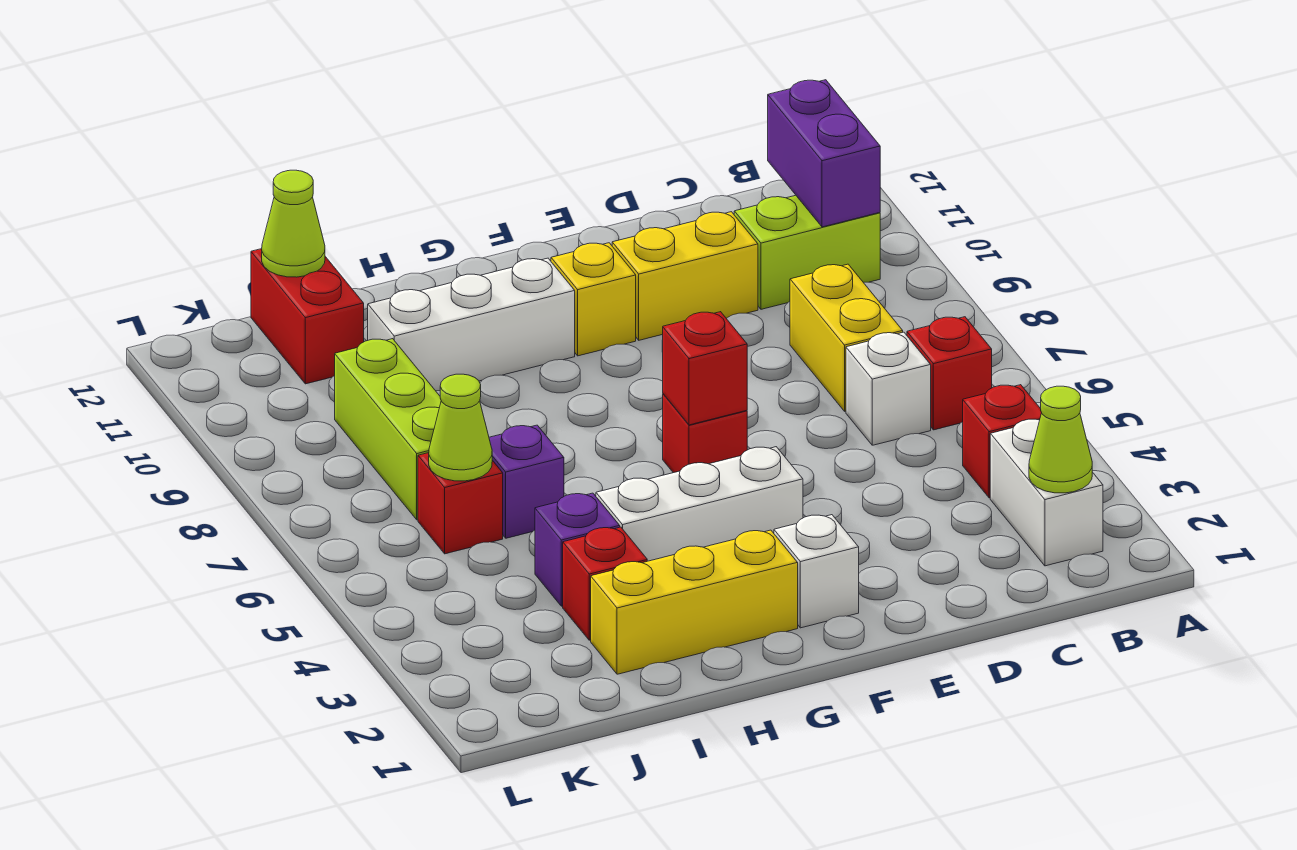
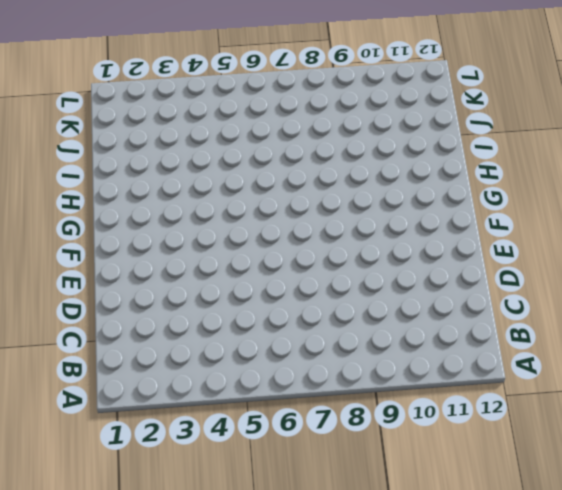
none -> white 1x2 brick [990,419,1103,566]
none -> red 1x1 brick [963,385,1042,498]
none -> red 1x1 brick [907,317,992,430]

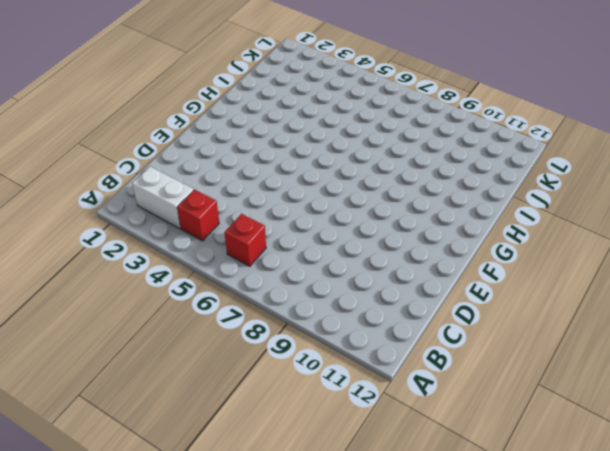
none -> lime 1x2 brick [734,195,880,309]
none -> white 1x1 brick [846,332,931,445]
none -> yellow 1x2 brick [790,264,903,411]

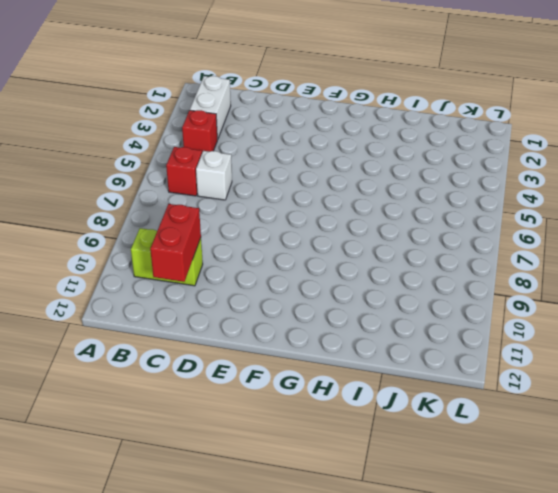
red 1x2 brick [150,204,201,282] -> red 1x2 brick moved to [251,249,364,384]
none -> yellow 1x2 brick [790,264,903,411]
none -> yellow 1x2 brick [612,212,758,340]
none -> white 1x1 brick [774,515,859,628]

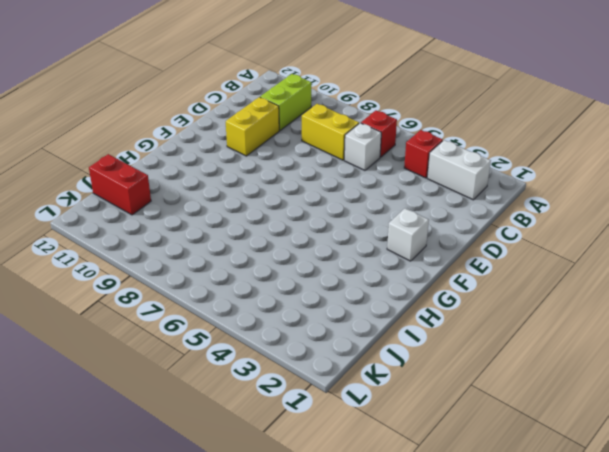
none -> white 1x3 brick [596,447,803,561]
none -> red 1x1 brick [663,394,747,473]
none -> yellow 1x1 brick [551,243,636,356]

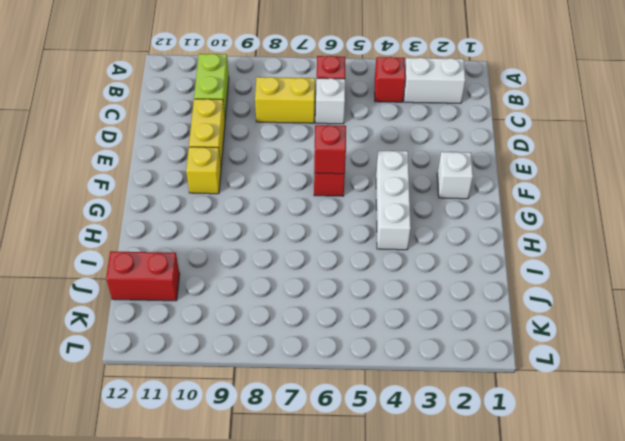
none -> yellow 1x3 brick [591,530,798,674]
none -> white 1x3 brick [368,258,575,391]
none -> red 1x1 brick [563,527,647,640]

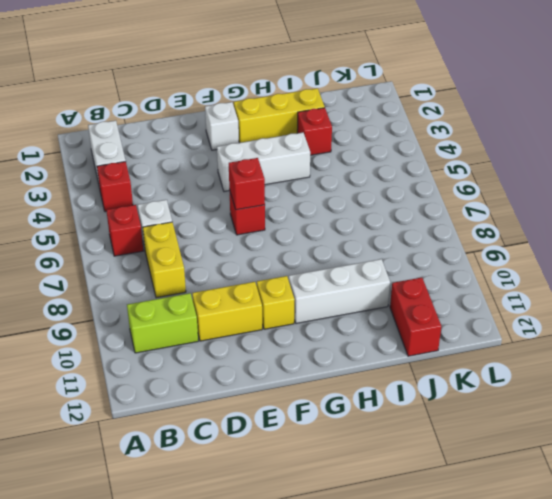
none -> purple 1x1 brick [535,493,620,606]
none -> purple 1x1 brick [489,425,564,538]
none -> red 1x1 brick [418,453,503,554]

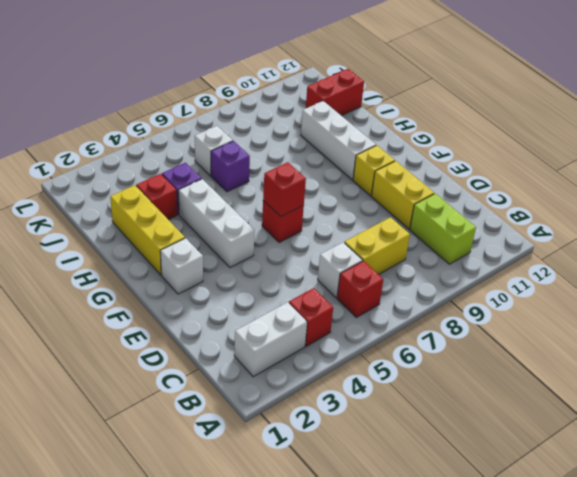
white 1x1 brick [195,126,233,176] -> red 1x1 brick [418,453,503,554]
none -> lime 1x3 brick [335,339,441,520]
none -> lime 1x1 cone [1029,386,1092,493]
none -> purple 1x2 brick [768,80,880,227]

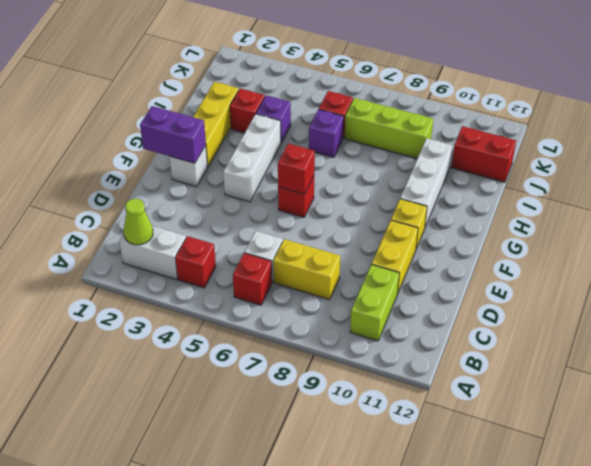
purple 1x2 brick [140,106,206,163] -> purple 1x2 brick moved to [768,80,880,227]
none -> lime 1x1 cone [429,374,492,481]
none -> lime 1x1 cone [262,170,325,277]

